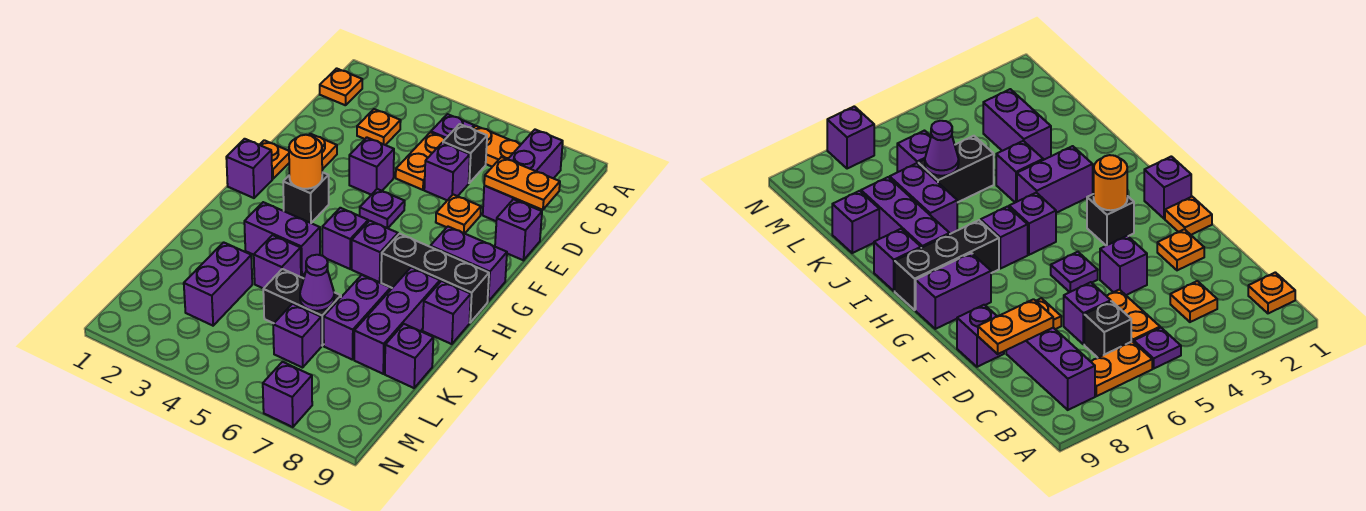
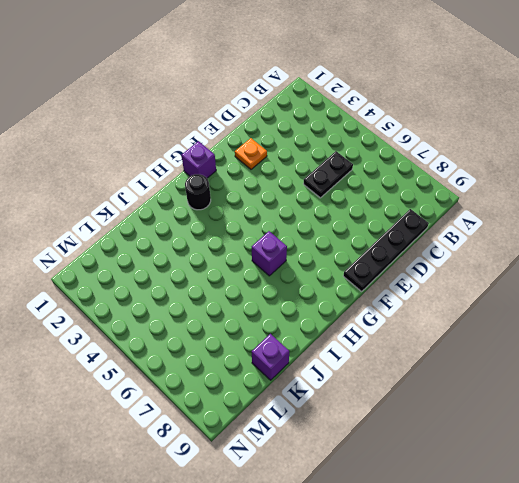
black 1x2 plate [303,151,353,198] -> orange 1x2 plate [396,132,445,190]
black 1x4 plate [343,209,429,292] -> purple 1x1 brick [495,199,542,260]
black 1x1 round brick [185,174,211,210] -> none
none -> orange 1x1 plate [320,68,362,105]
none -> purple 1x1 plate [431,114,474,139]
none -> orange 1x2 plate [473,126,521,167]
none -> purple 1x3 brick [483,130,563,221]

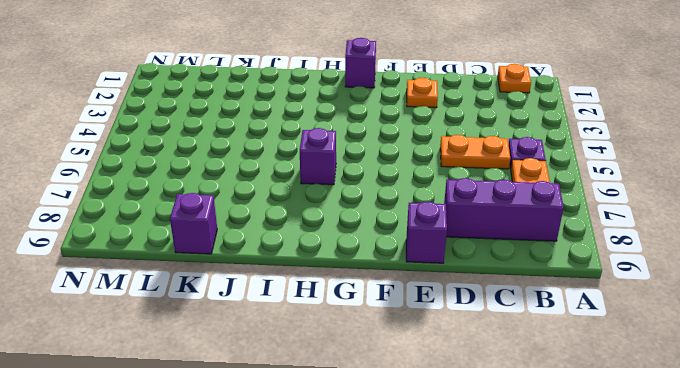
none -> orange 1x1 plate [357,109,401,145]
none -> black 1x1 brick [443,124,487,183]
none -> purple 1x1 brick [424,143,470,200]
none -> purple 1x1 brick [349,137,394,195]

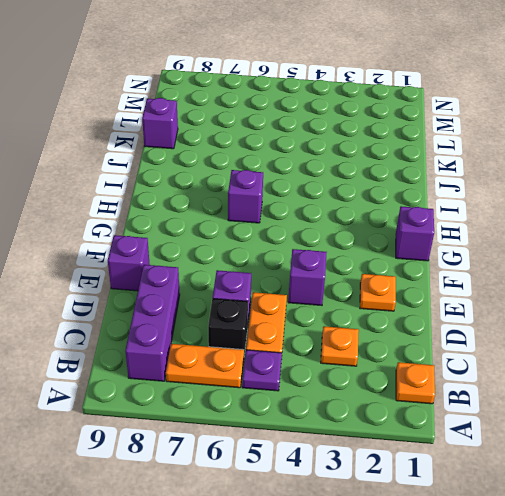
none -> orange 1x1 plate [436,195,481,233]
none -> orange 1x1 plate [260,140,289,179]
none -> purple 1x1 plate [360,189,405,228]
none -> black 1x1 brick [283,172,329,223]

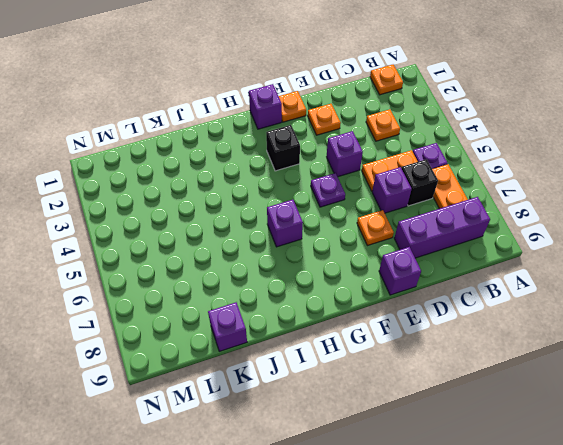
none -> purple 1x2 brick [430,227,507,301]
none -> purple 1x1 brick [322,208,368,269]
none -> black 1x3 brick [381,234,489,323]
none -> purple 1x2 brick [244,202,320,276]

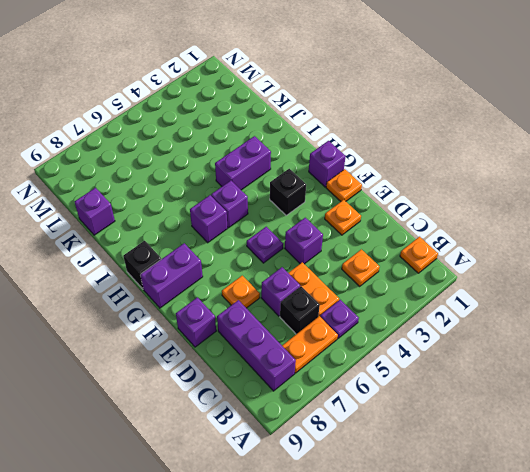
black 1x1 brick [123,241,161,289] -> black 1x3 brick [381,234,489,323]
none -> purple 1x3 brick [354,268,440,374]
none -> purple 1x1 brick [423,281,471,344]
none -> purple 1x1 brick [254,235,301,289]
none -> purple 1x2 brick [324,275,391,360]

